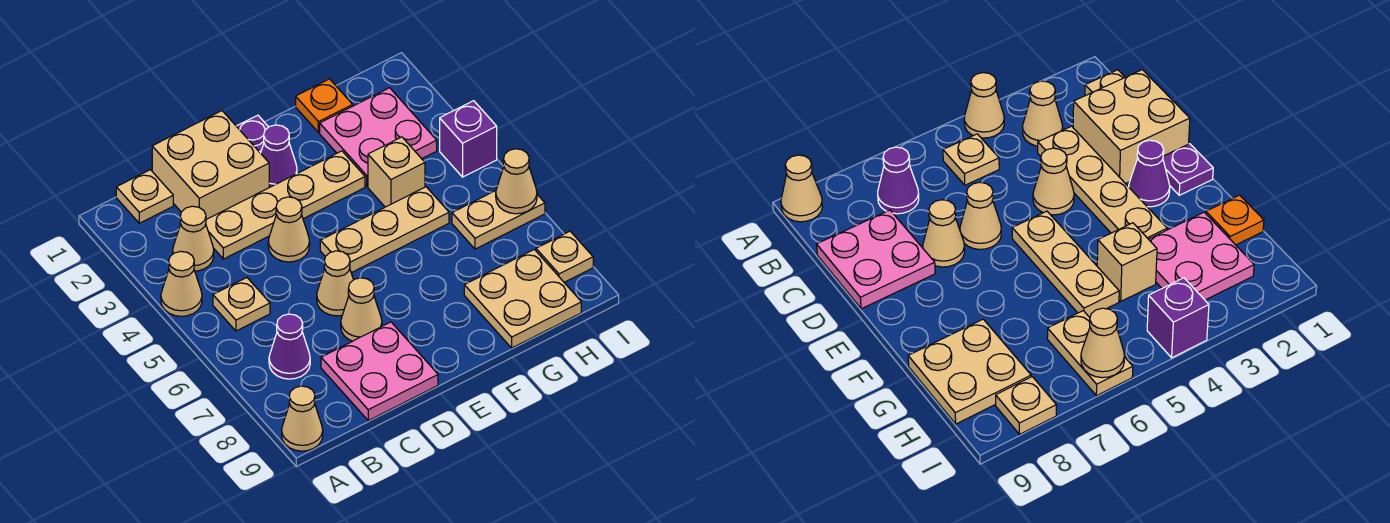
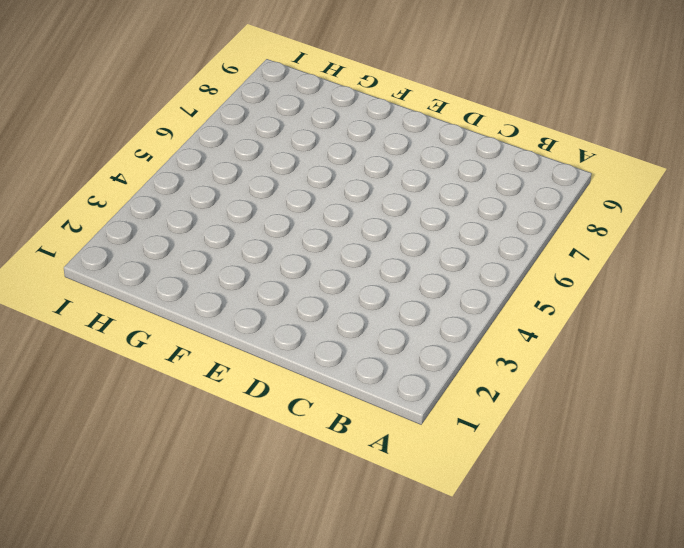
none -> tan 1x1 cone [161,251,202,316]
none -> tan 1x1 cone [282,386,323,451]
none -> tan 1x1 plate [116,170,173,223]

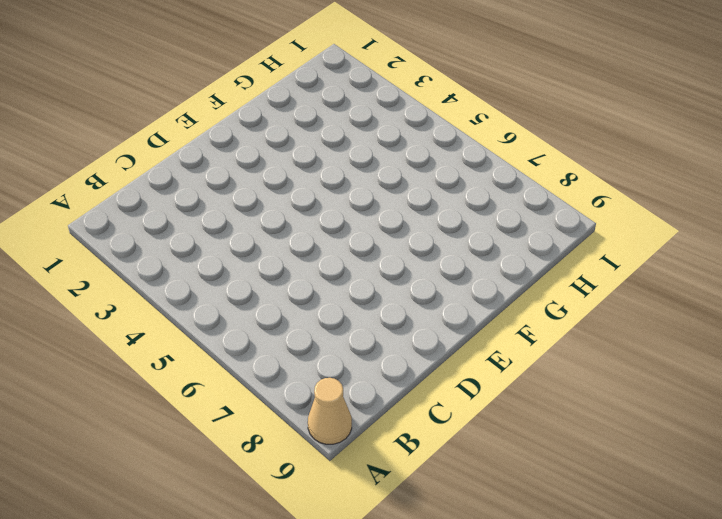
none -> tan 1x1 cone [161,251,202,316]
none -> tan 1x1 plate [116,170,173,223]
none -> tan 1x1 cone [173,206,214,271]

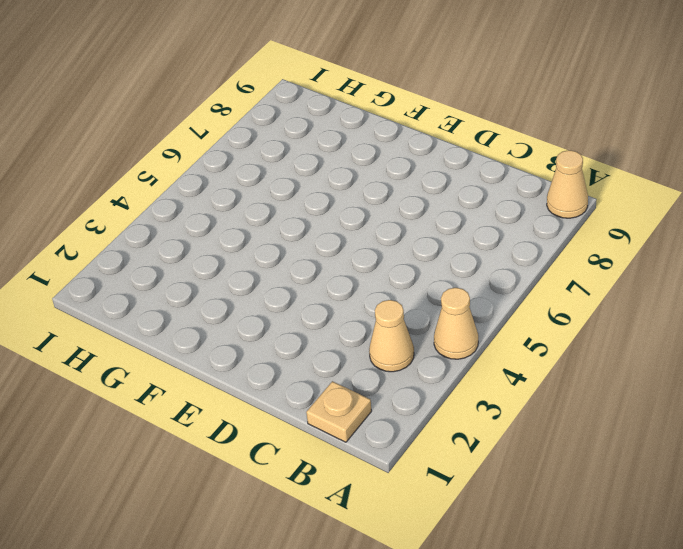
none -> tan 1x1 plate [213,278,270,331]
none -> purple 1x1 cone [269,314,310,379]
none -> tan 2x2 brick [152,111,269,219]

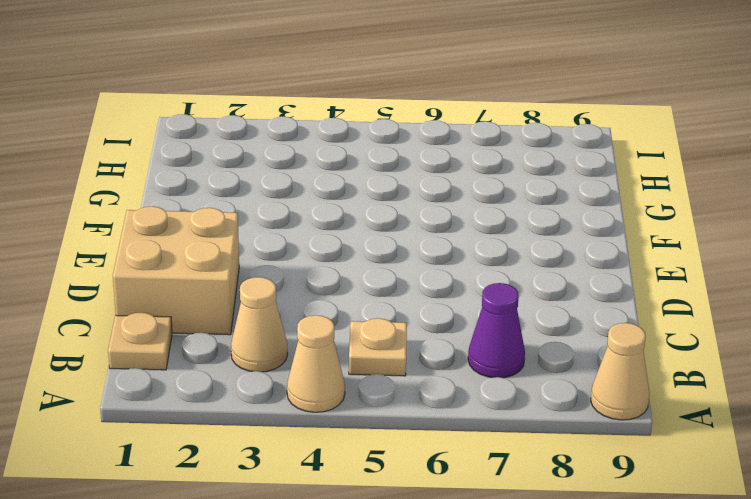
none -> tan 1x4 plate [206,151,365,259]
none -> pink 2x2 plate [321,322,438,421]
none -> tan 1x1 cone [268,197,310,262]

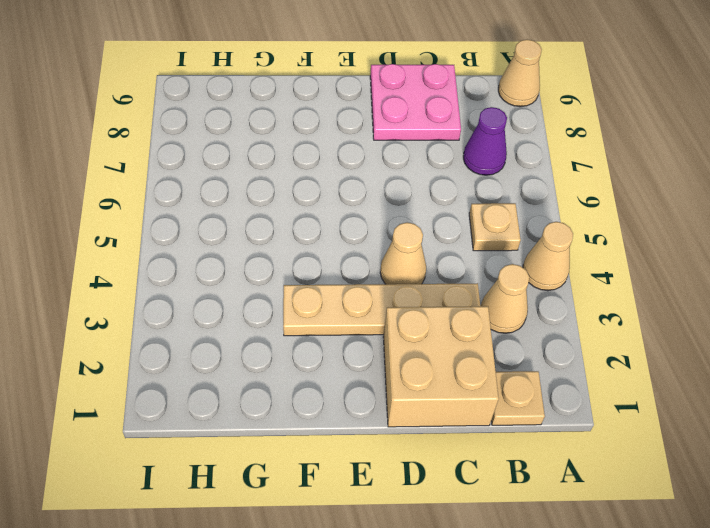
none -> tan 1x1 cone [317,251,353,316]
none -> tan 1x1 cone [341,278,382,341]
none -> purple 1x1 plate [237,115,268,153]

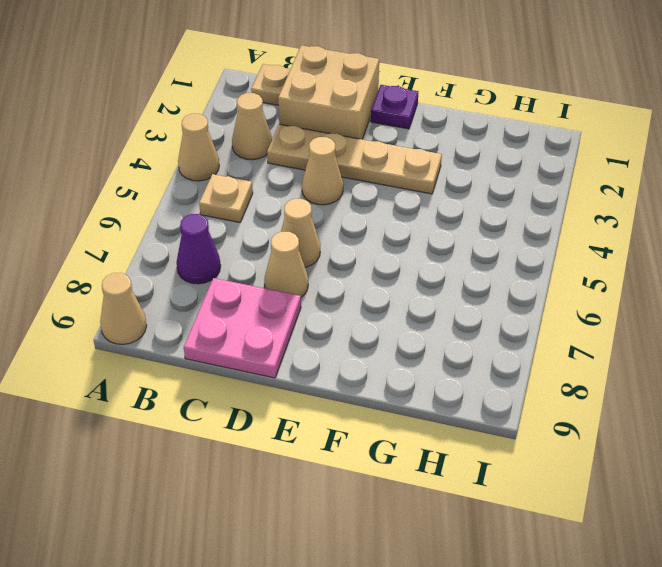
none -> purple 1x1 cone [261,125,297,187]
none -> tan 1x3 plate [320,187,449,273]
none -> orange 1x1 plate [296,79,353,133]

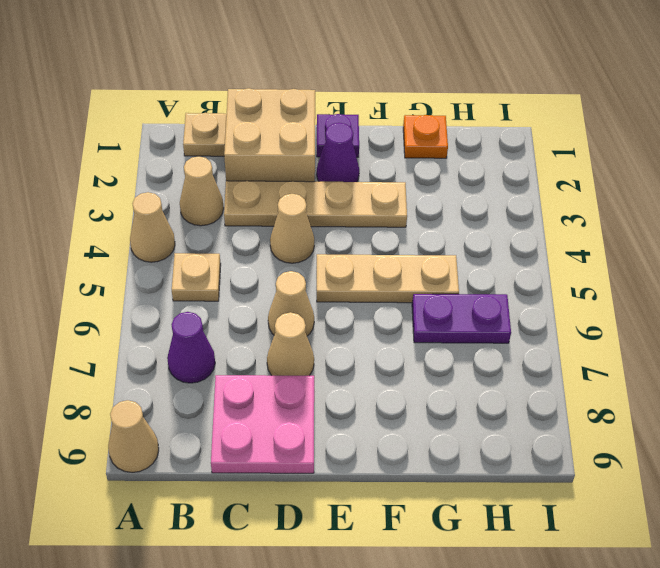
purple 1x2 plate [412,294,511,343] -> tan 1x2 plate [452,191,545,249]
none -> pink 2x2 plate [320,88,437,186]
none -> tan 1x1 brick [368,137,425,207]
none -> tan 2x2 plate [464,249,581,348]

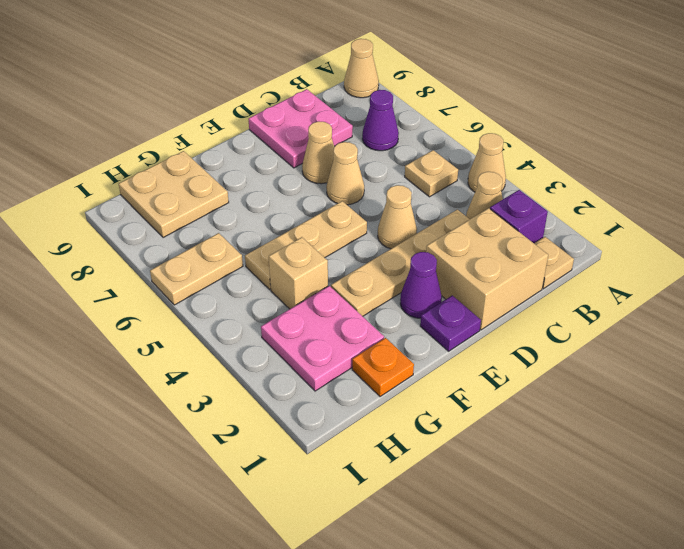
purple 1x1 brick [490,190,548,243] -> purple 1x1 brick moved to [440,101,497,177]
none -> tan 1x1 plate [536,231,593,282]
none -> tan 1x1 cone [496,149,537,214]

